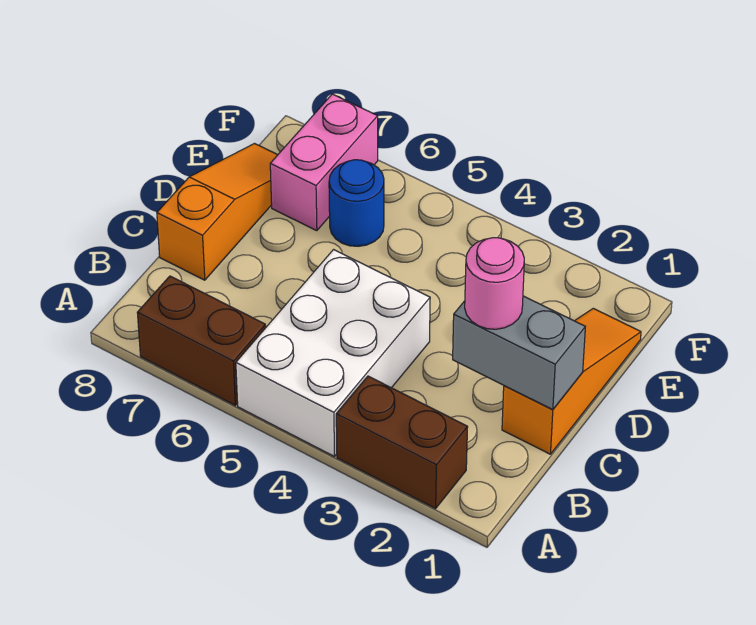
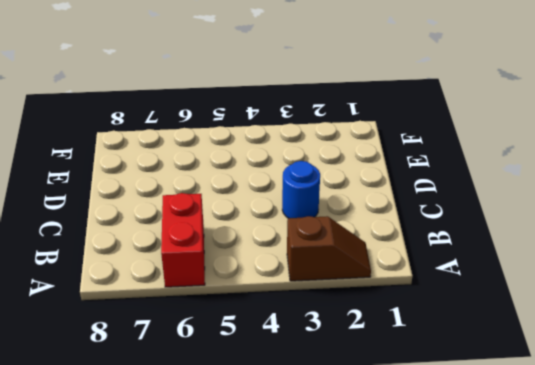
brown 1x2 slope [287,216,371,281] -> brown 1x2 brick [336,376,468,509]
red 1x2 brick [161,193,205,287] -> brown 1x2 brick [137,276,266,405]
blue 1x1 round brick [282,161,320,218] -> blue 1x1 round brick moved to [329,160,384,246]
none -> white 2x3 brick [236,250,430,456]
none -> orange 1x3 slope [502,308,641,454]

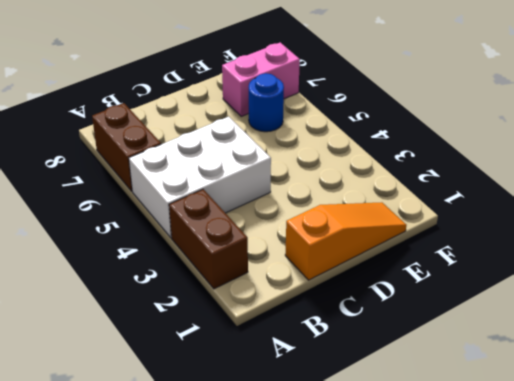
none -> orange 1x3 slope [157,144,277,280]
none -> grey 1x2 brick [453,296,585,410]

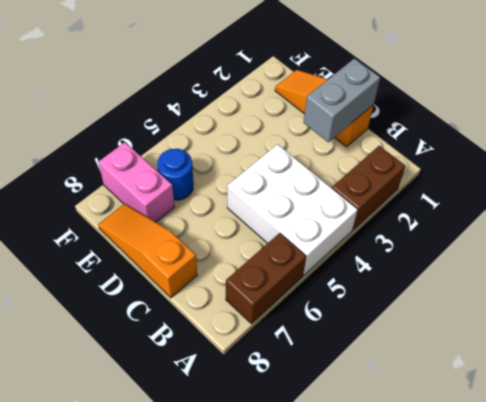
none -> pink 1x1 round brick [465,238,524,329]

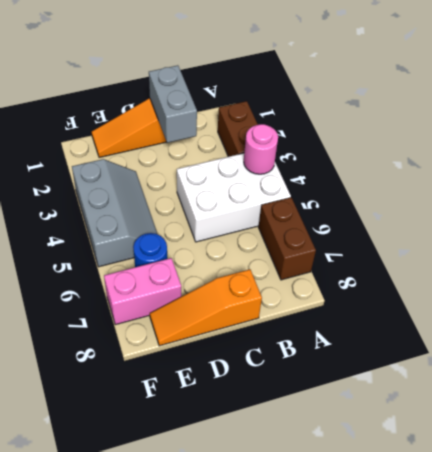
pink 1x1 round brick [244,124,278,174] -> pink 1x1 round brick moved to [465,238,524,329]
grey 2x3 slope [72,159,157,267] -> none

